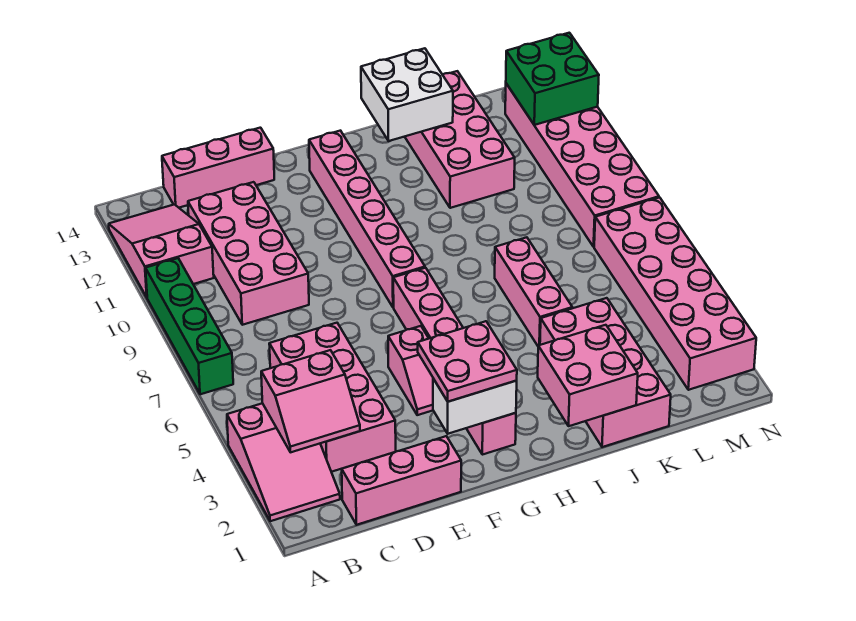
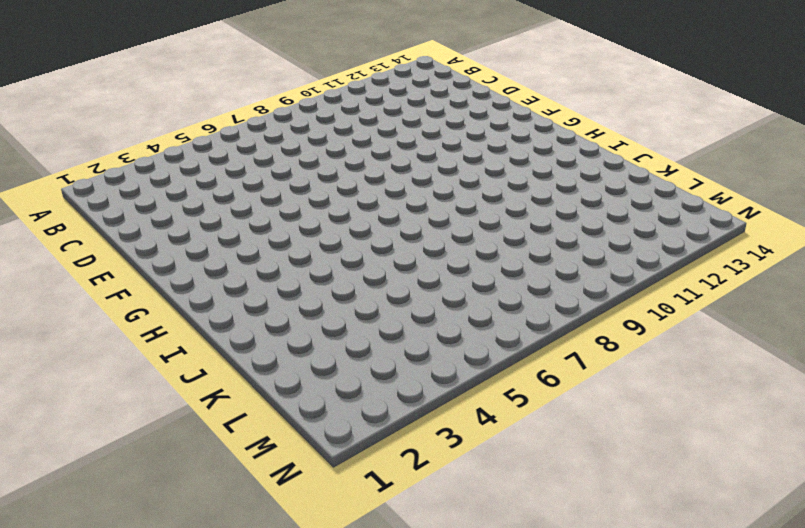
none -> pink 2x3 slope [227,403,340,521]
none -> green 1x4 brick [146,258,233,394]
none -> pink 2x3 slope [109,205,214,297]

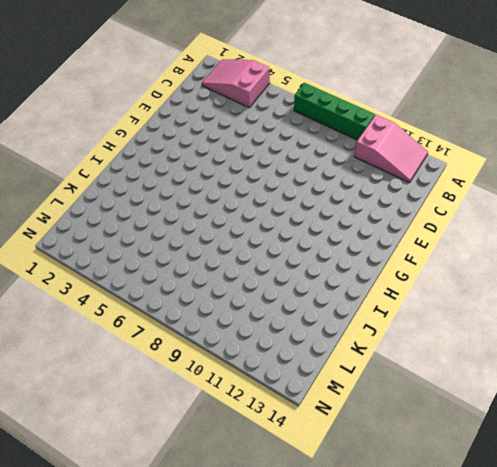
none -> pink 1x3 brick [342,436,461,525]
none -> pink 2x4 brick [269,323,396,472]
none -> pink 2x4 brick [188,182,309,325]

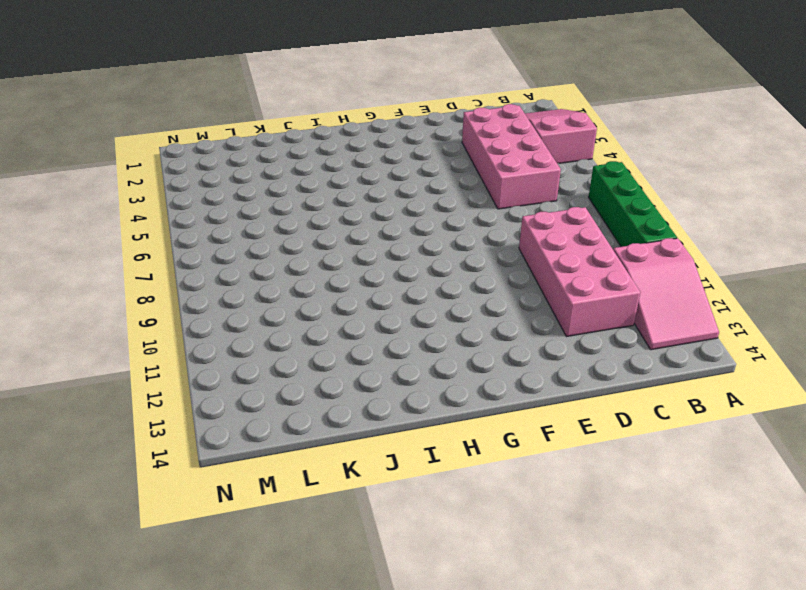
none -> pink 1x3 brick [342,436,461,525]
none -> pink 1x3 brick [162,128,274,208]
none -> pink 1x2 slope [388,326,433,415]

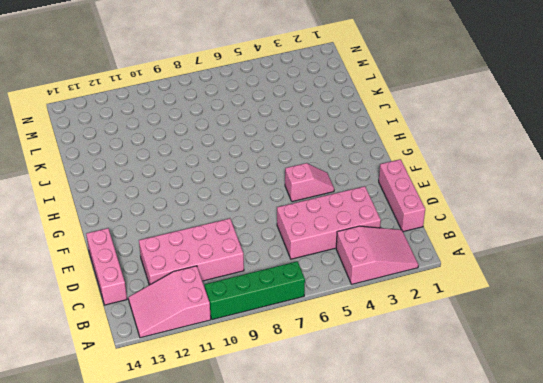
none -> pink 1x6 brick [393,268,516,455]
none -> pink 1x6 brick [309,131,425,307]
none -> pink 2x4 brick [540,298,671,447]

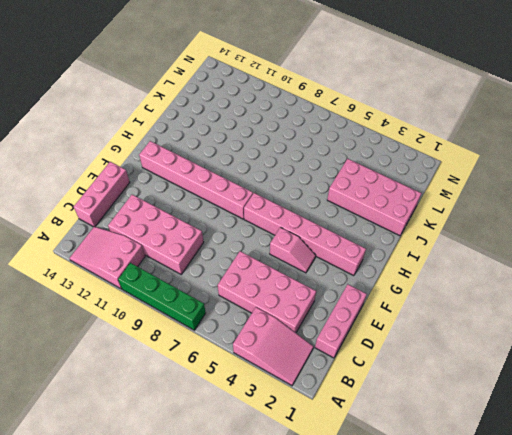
none -> pink 1x3 brick [495,237,572,346]
none -> pink 2x4 brick [405,71,515,208]
none -> pink 2x6 brick [594,198,756,390]

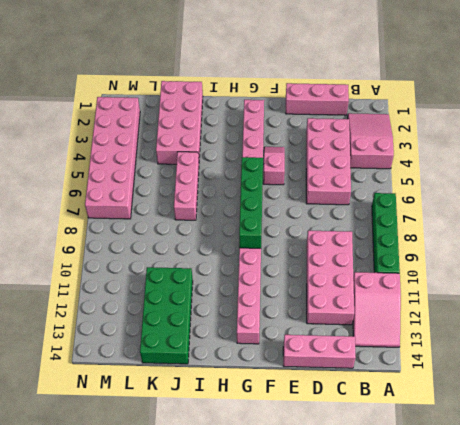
green 1x4 brick [239,157,263,248] -> none
green 2x4 brick [140,267,193,364] -> pink 2x4 brick [405,71,515,208]
none -> pink 2x6 brick [505,84,659,247]
none -> pink 2x2 slope [261,350,360,452]
none -> white 1x2 brick [433,379,517,434]

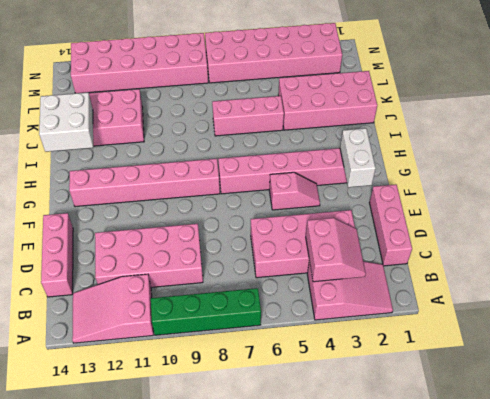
none -> pink 2x2 brick [538,325,638,426]
none -> green 2x2 brick [506,33,599,125]
none -> pink 2x2 plate [418,321,517,402]

